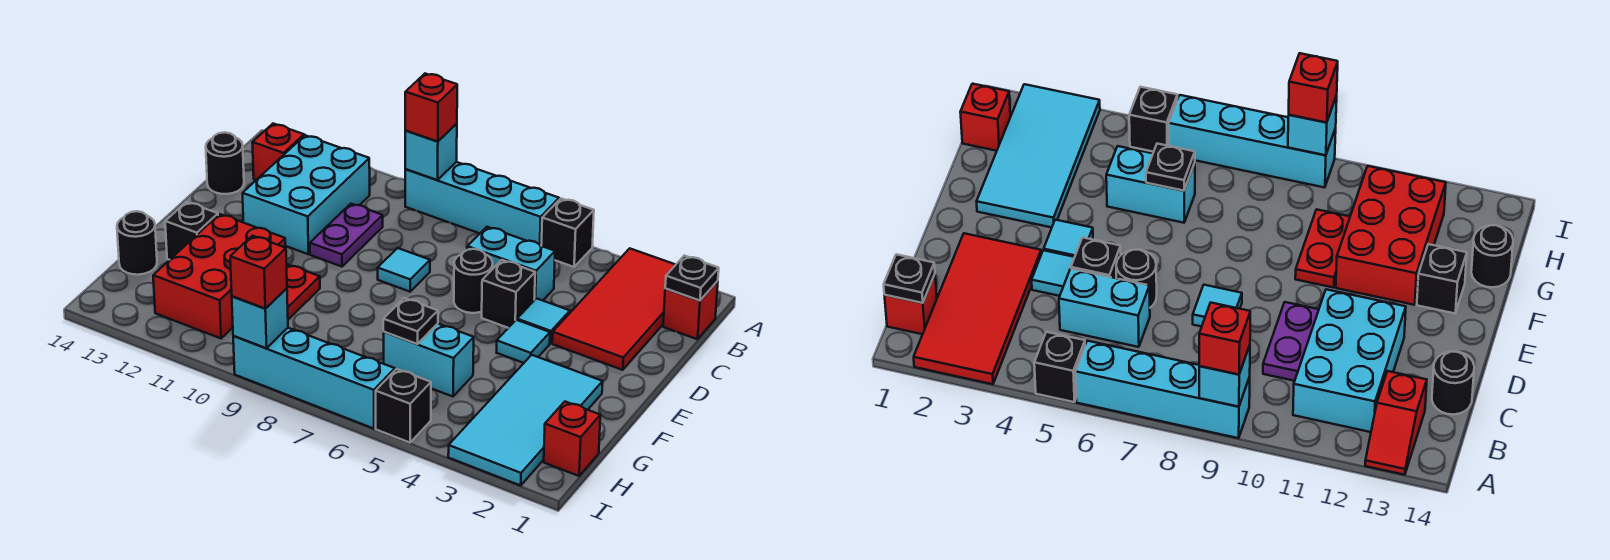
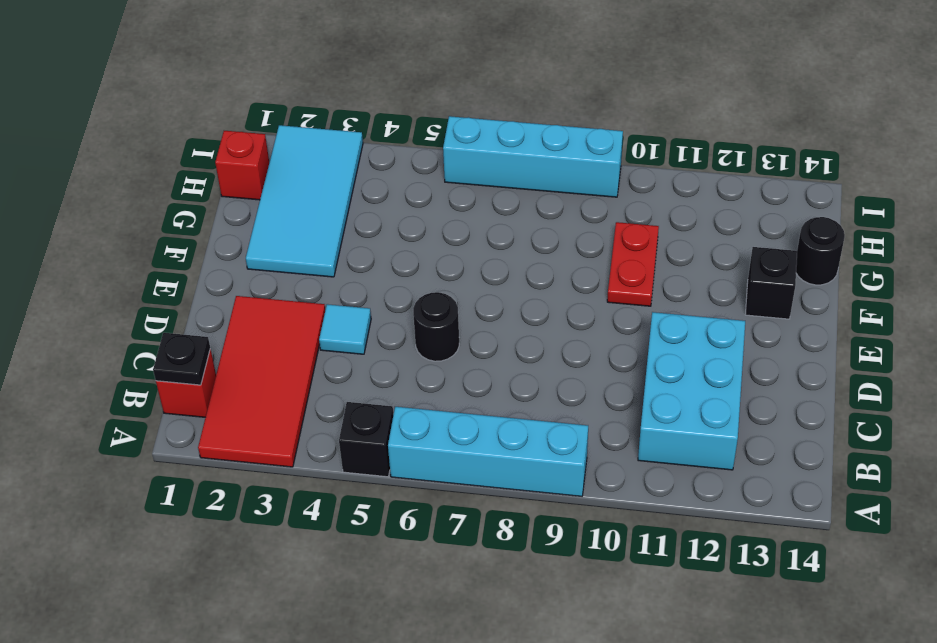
none -> red 1x2 slope [252,124,305,180]
none -> cyan 1x2 brick [467,227,555,301]
none -> purple 1x2 plate [310,204,383,267]

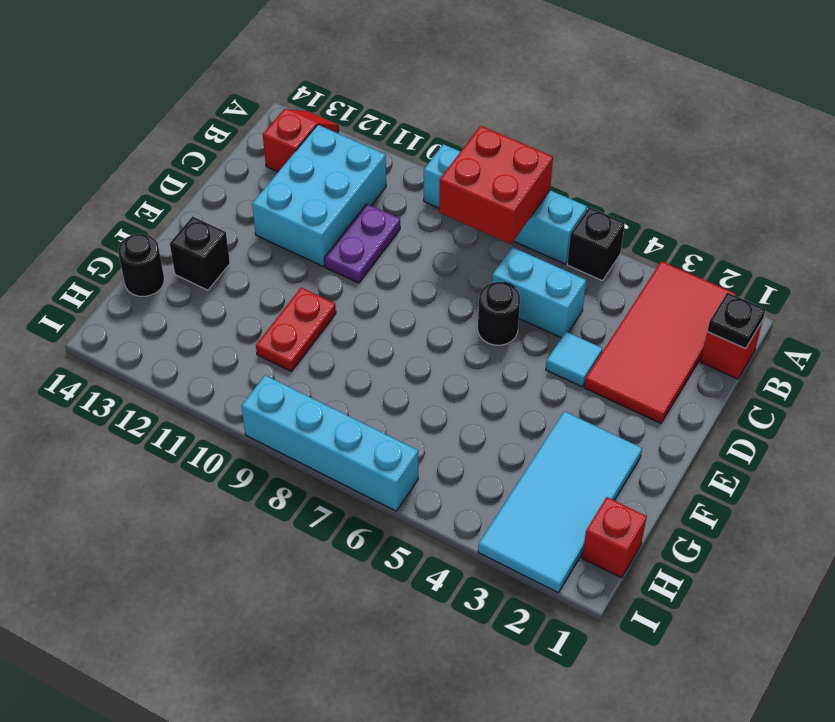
red 2x2 brick [439,126,553,244] -> none
none -> black 1x1 round brick [206,132,244,194]
none -> black 1x1 brick [482,260,535,328]
none -> cyan 1x1 tile [378,248,430,292]

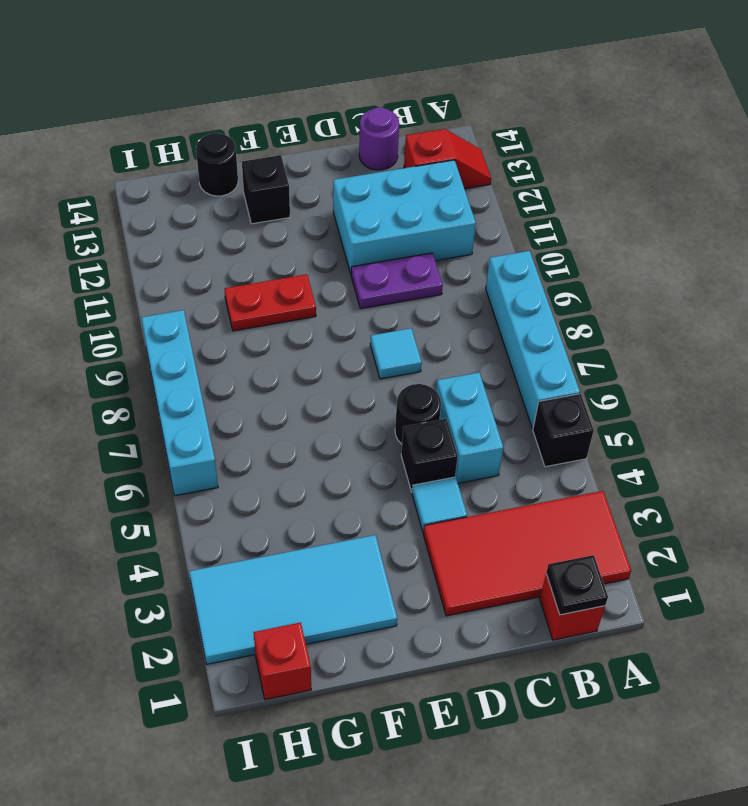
purple 1x1 round brick [359,107,399,170] -> black 1x1 round brick [206,132,244,194]
none -> cyan 1x1 tile [496,320,550,363]
none -> red 2x3 brick [153,214,285,338]
none -> cyan 1x2 brick [384,324,474,397]

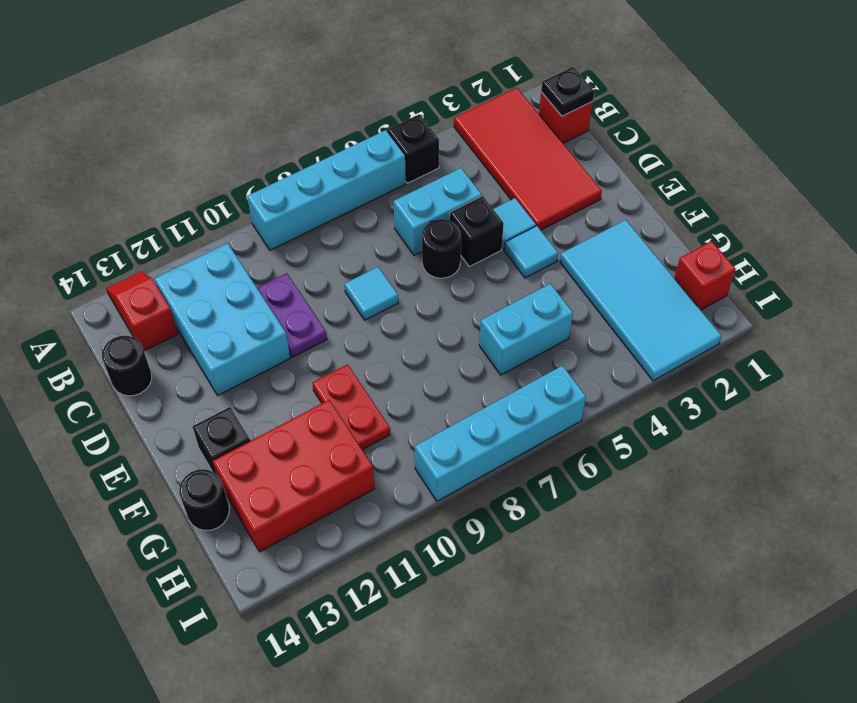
red 2x3 brick [213,400,375,552] -> red 2x3 brick turned to [153,214,285,338]
none -> black 1x1 brick [376,369,431,443]
none -> cyan 1x1 brick [405,124,457,180]
none -> black 1x1 plate [383,298,438,344]

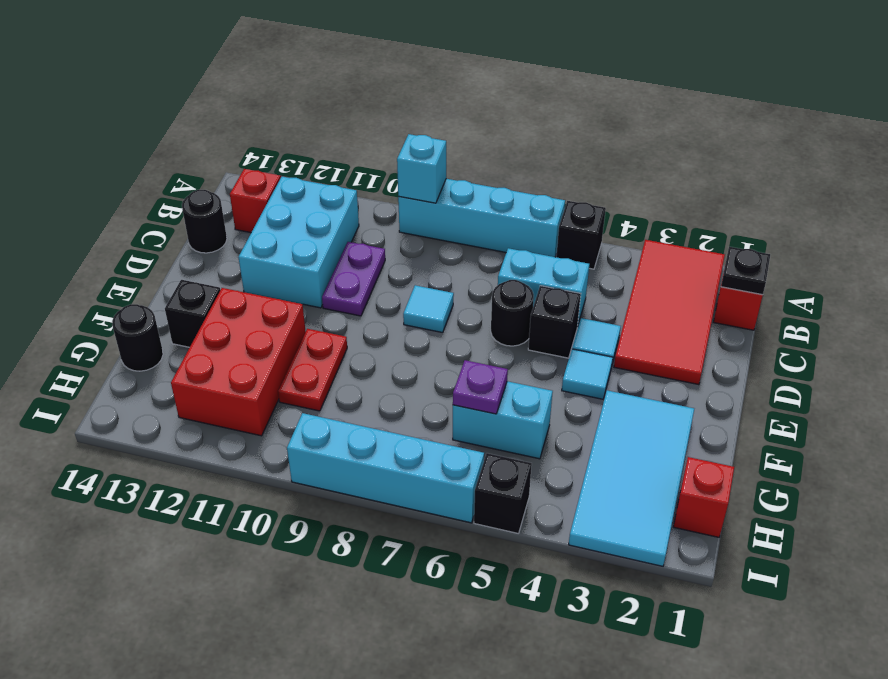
purple 1x1 plate [453,360,508,414] -> black 1x1 plate [383,298,438,344]
none -> cyan 1x1 brick [232,288,288,348]
none -> red 1x1 brick [405,74,457,141]
none -> red 1x1 brick [230,236,287,309]

